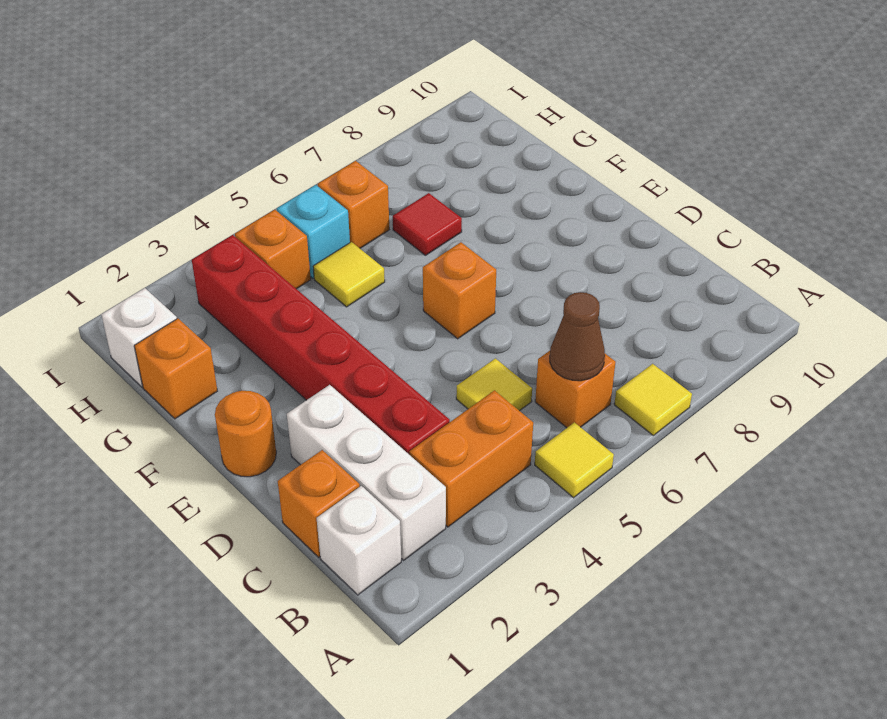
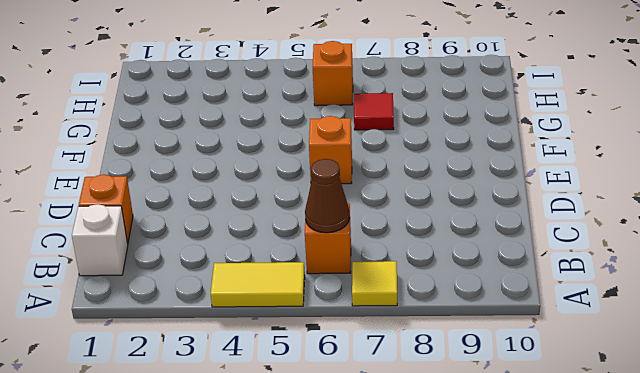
yellow 1x2 tile [211,262,305,307] -> yellow 1x1 tile [535,422,614,498]
none -> white 1x3 brick [287,385,446,560]
none -> orange 1x2 brick [409,390,533,527]
none -> red 1x6 brick [192,235,450,454]

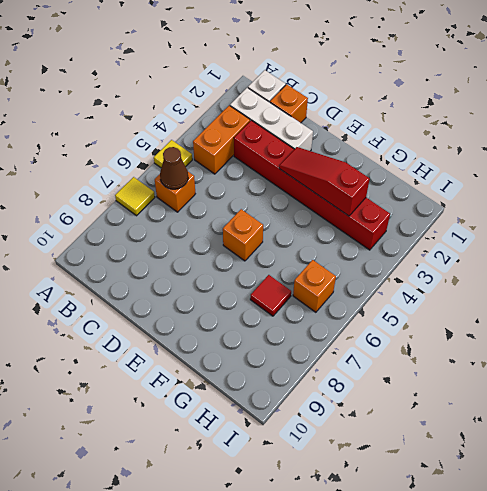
red 1x3 slope [279,147,370,216] -> none
none -> yellow 1x1 tile [456,358,532,411]
none -> orange 1x1 round brick [215,391,276,477]
none -> orange 1x1 brick [134,318,217,419]

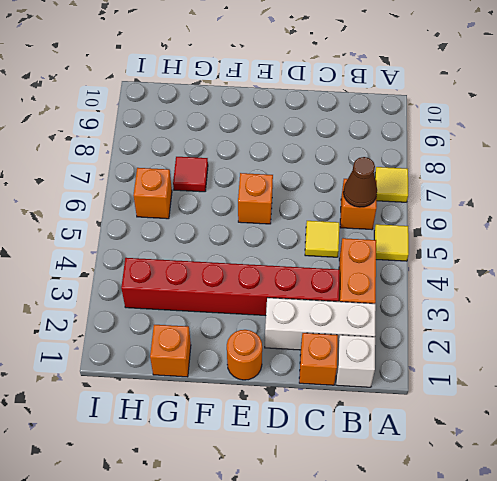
none -> yellow 1x1 tile [313,242,385,307]
none -> white 1x1 brick [101,288,177,387]
none -> orange 1x1 brick [235,209,311,289]

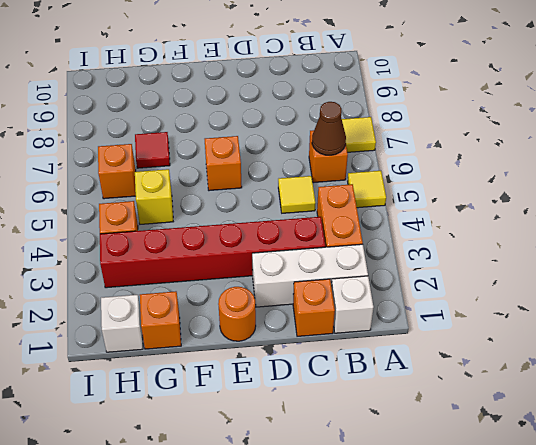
yellow 1x1 brick [135,169,173,224] -> yellow 1x1 tile [313,242,385,307]
none -> cyan 1x1 brick [277,185,350,278]

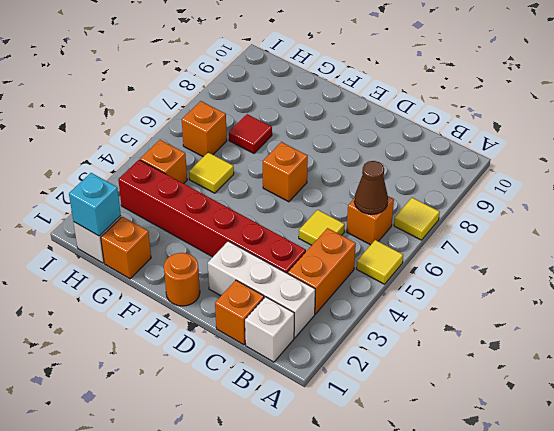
cyan 1x1 brick [69,173,121,236] -> cyan 1x1 brick moved to [277,185,350,278]

